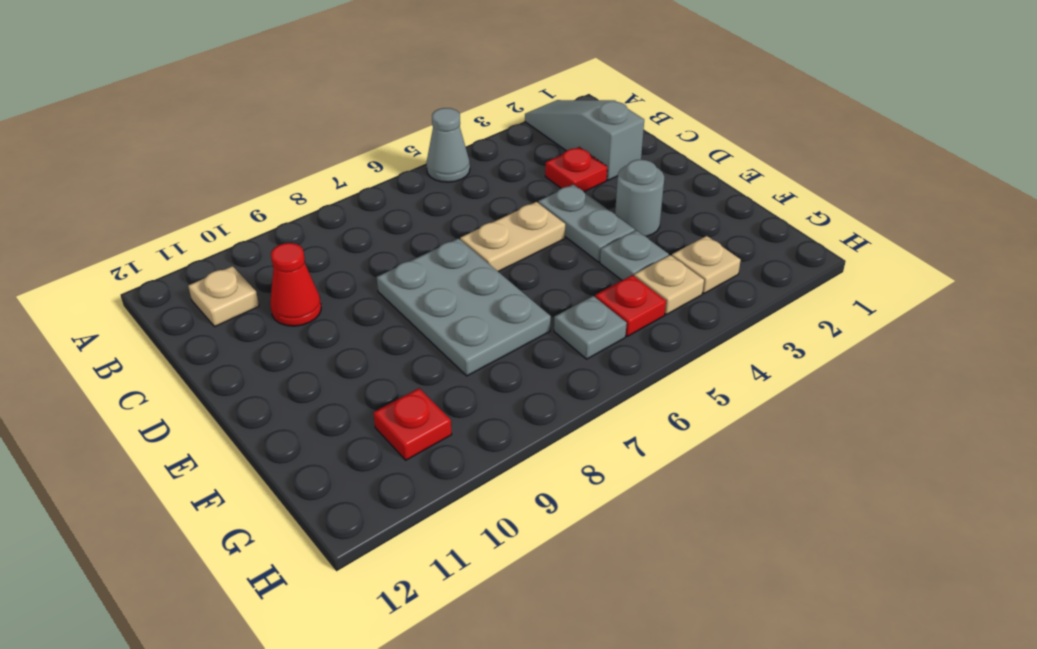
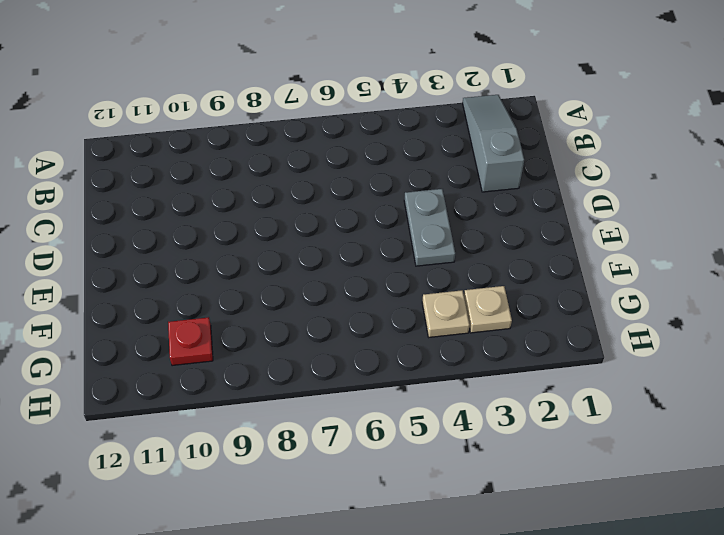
none -> grey 1x1 cone [426,108,470,182]
none -> tan 1x1 plate [188,266,259,326]
none -> red 1x1 plate [545,147,607,192]

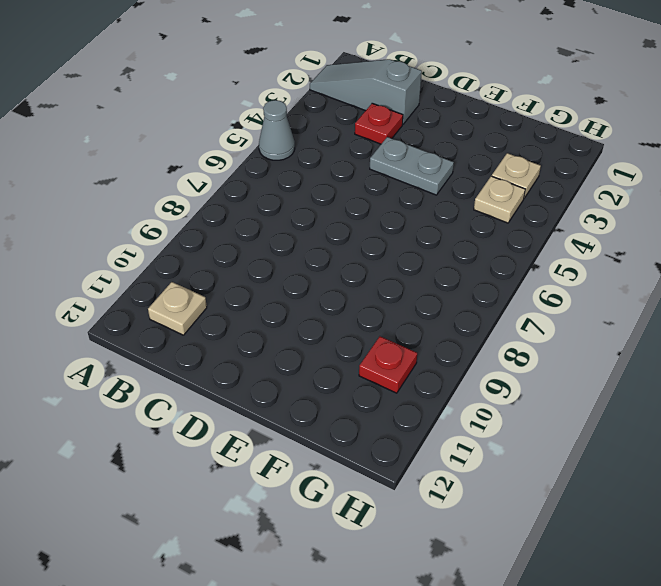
none -> red 1x1 cone [270,243,321,326]
none -> tan 1x2 plate [460,202,565,272]
none -> grey 2x3 plate [377,238,551,376]

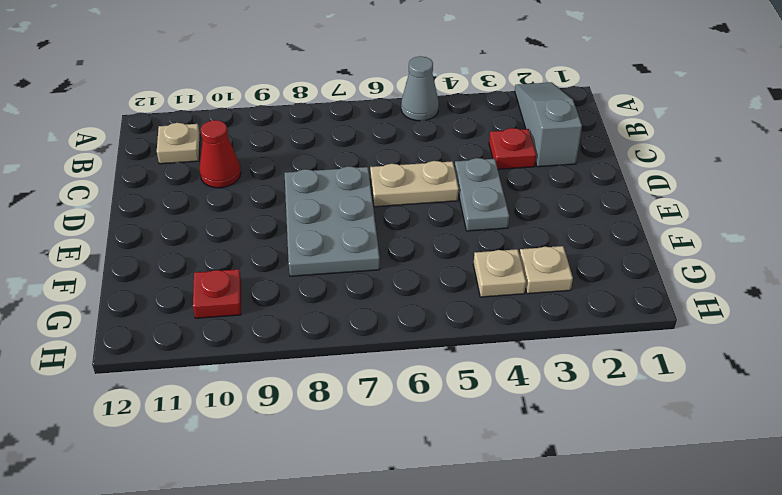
none -> grey 1x1 round brick [615,160,664,237]
none -> grey 1x1 plate [600,230,669,280]
none -> red 1x1 plate [595,275,666,336]

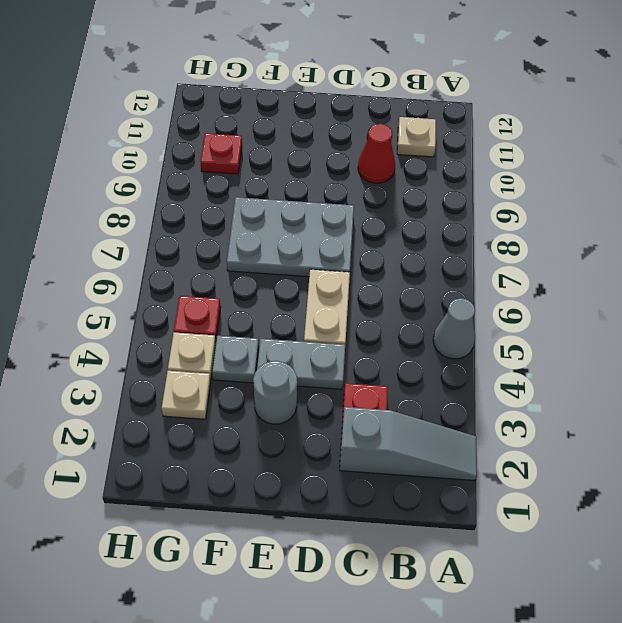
none -> grey 1x1 plate [554,296,627,359]

